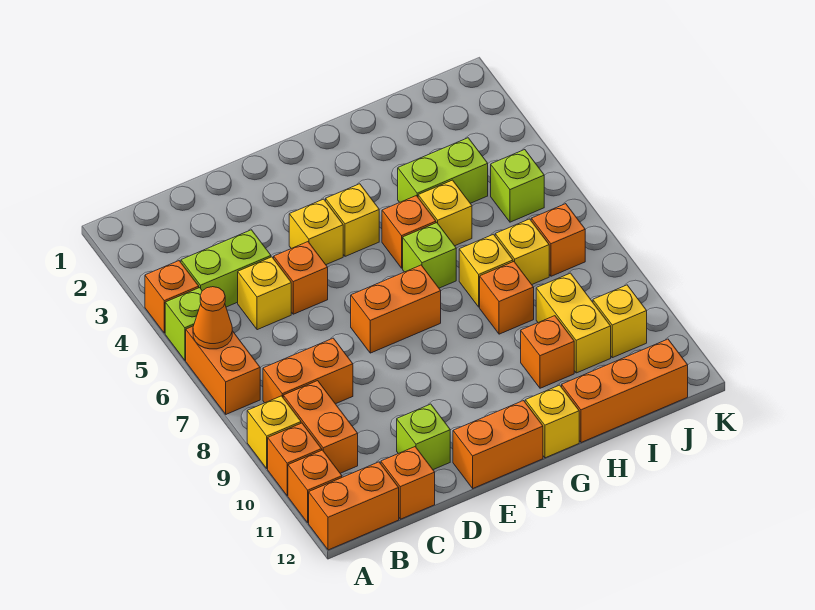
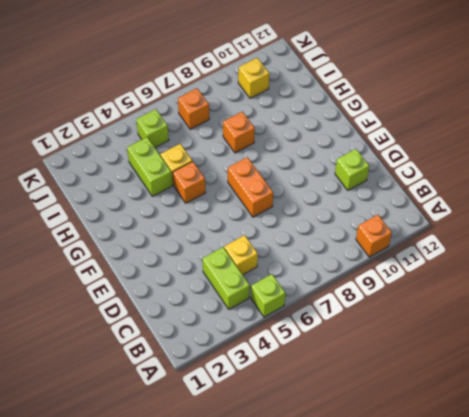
none -> orange 1x1 brick [145,261,199,333]
none -> orange 1x2 brick [186,326,260,414]
none -> yellow 1x1 brick [247,396,301,469]
none -> orange 1x1 brick [288,450,342,523]

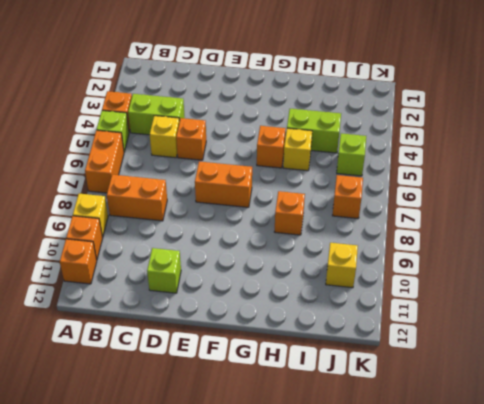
none -> orange 1x2 brick [309,462,399,550]
none -> orange 1x2 brick [283,381,358,473]
none -> orange 1x1 brick [381,447,435,519]
none -> yellow 1x1 brick [289,199,343,265]

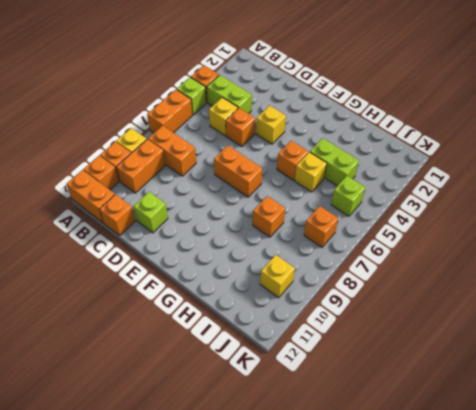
none -> orange 1x2 brick [453,401,543,488]
none -> yellow 1x1 brick [326,184,379,256]
none -> lime 1x1 brick [403,223,456,288]
none -> yellow 1x1 brick [525,385,579,458]

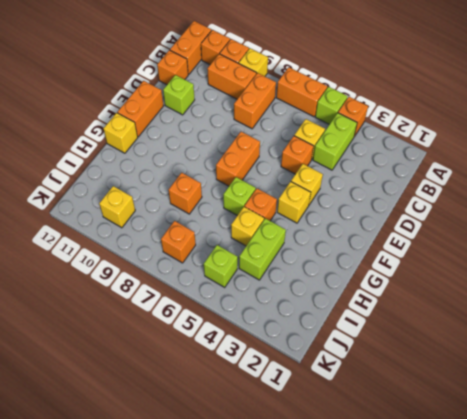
none -> yellow 1x1 brick [459,234,513,307]
none -> orange 1x1 brick [521,316,574,388]
none -> orange 1x3 brick [562,339,688,443]
none -> yellow 1x1 brick [495,219,549,284]

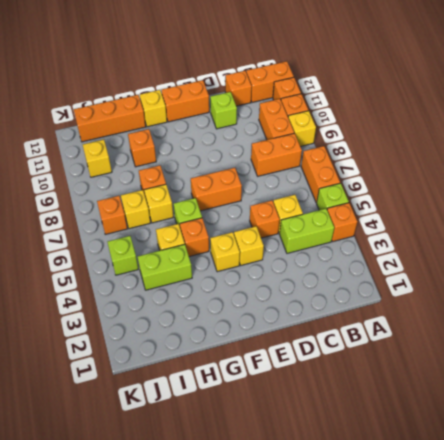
none -> yellow 1x2 brick [536,273,611,373]
none -> orange 1x1 cone [193,287,232,349]

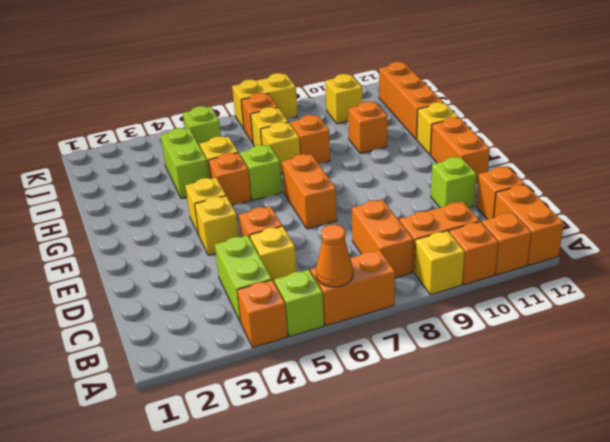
yellow 1x2 brick [232,73,297,129] -> yellow 1x2 brick moved to [536,273,611,373]

